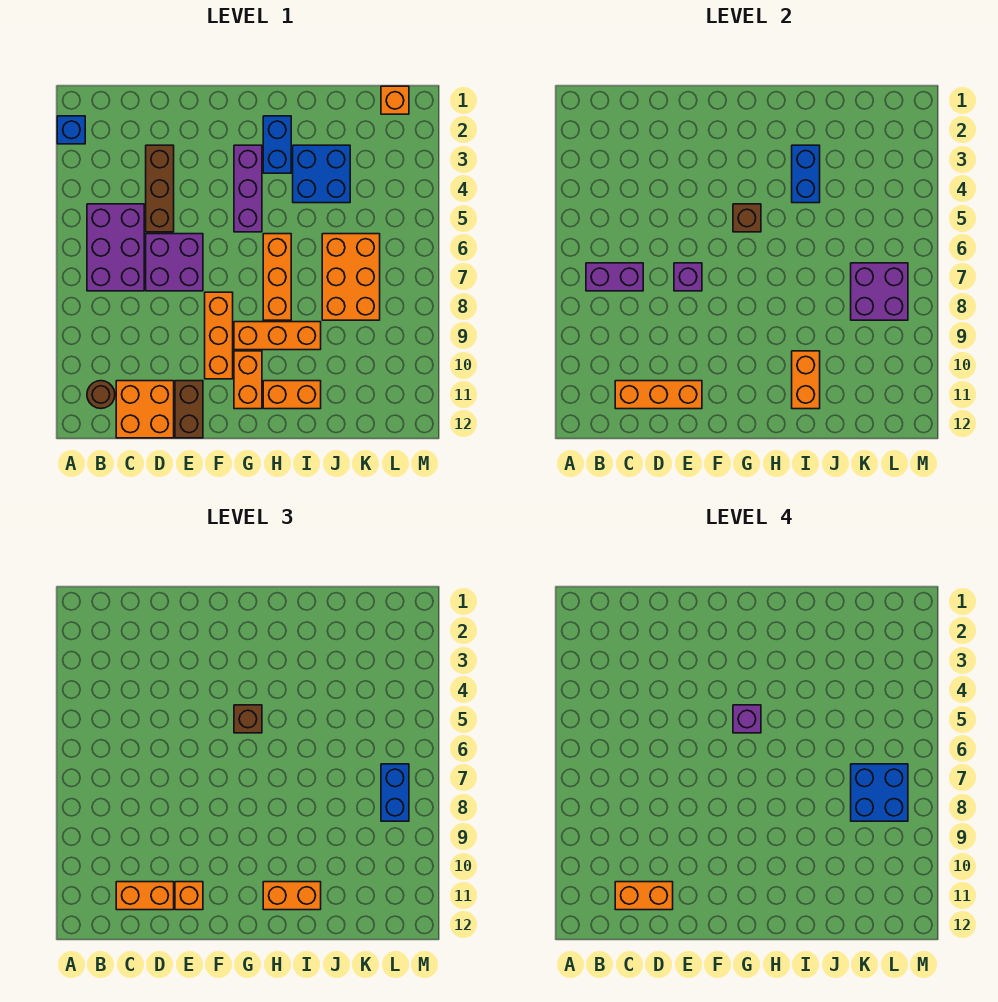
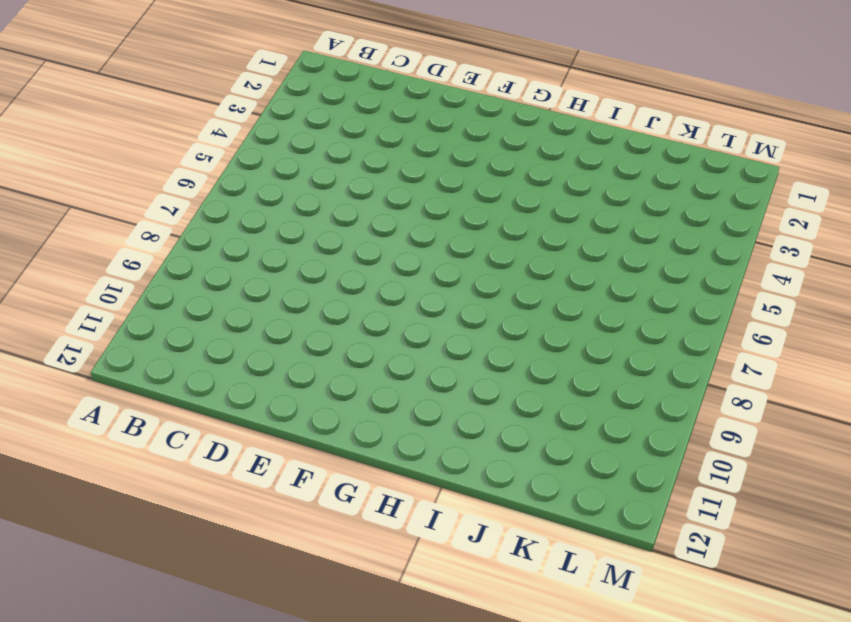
none -> blue 1x1 brick [57,116,85,144]
none -> purple 2x3 brick [87,204,144,291]
none -> brown 1x1 round brick [87,381,115,409]
none -> orange 2x2 brick [116,381,174,438]

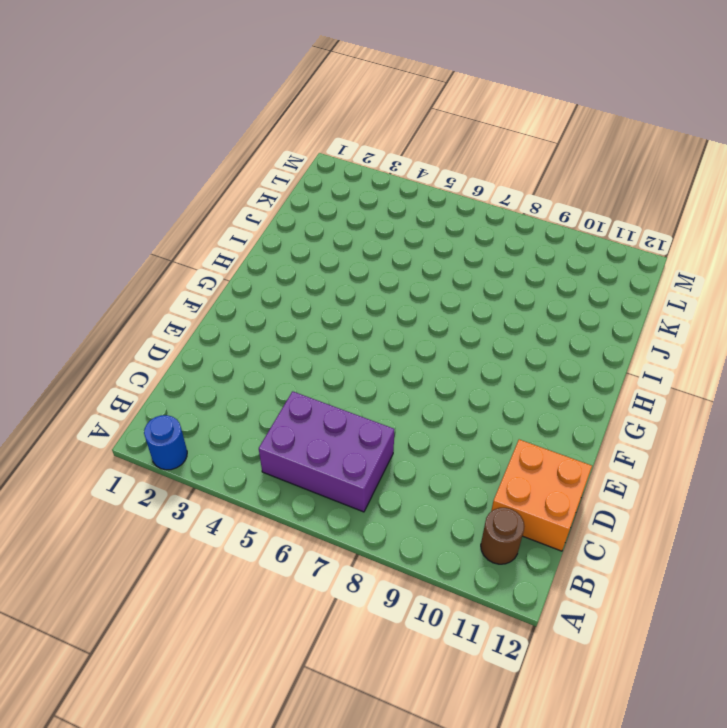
blue 1x1 round brick [144,415,187,470] -> blue 1x1 brick [57,116,85,144]
none -> brown 1x3 brick [146,145,174,232]
none -> purple 2x2 brick [146,234,203,291]
none -> brown 1x2 brick [175,381,203,438]
none -> orange 1x3 brick [205,292,233,379]

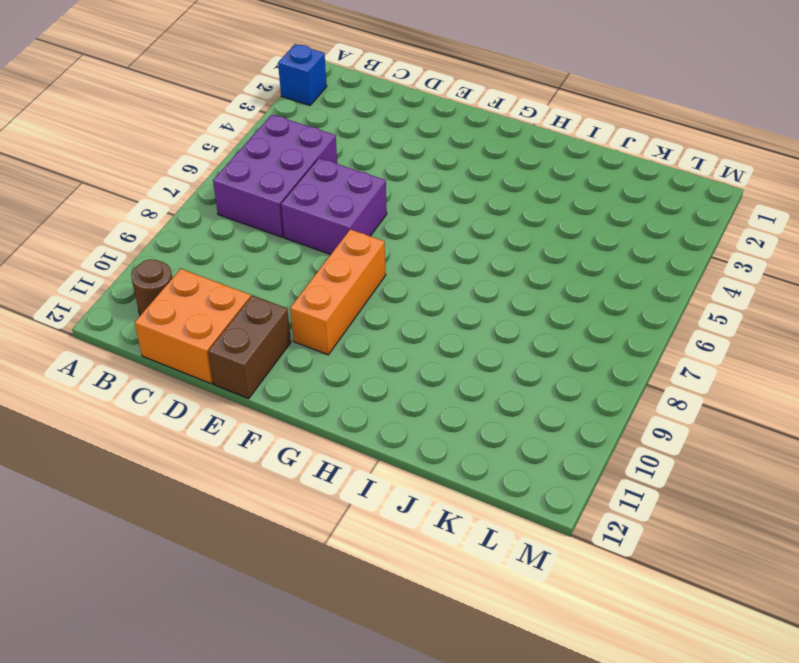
none -> brown 1x3 brick [146,145,174,232]
none -> purple 1x3 brick [234,145,262,232]
none -> orange 1x3 brick [234,322,321,350]
none -> orange 1x2 brick [234,351,262,409]

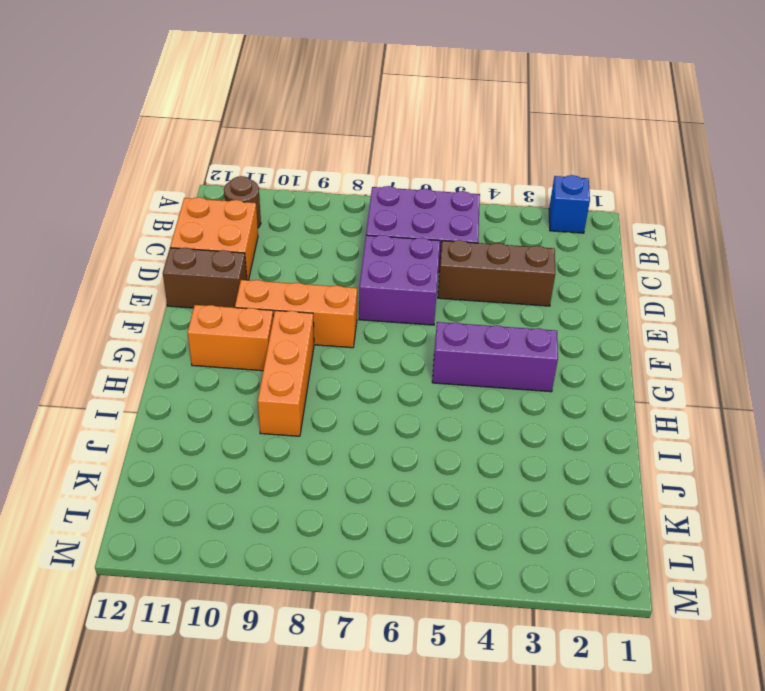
none -> blue 1x2 brick [263,116,291,173]
none -> orange 1x3 brick [263,234,291,320]
none -> orange 1x2 brick [263,381,321,409]
none -> blue 2x2 brick [293,145,350,203]

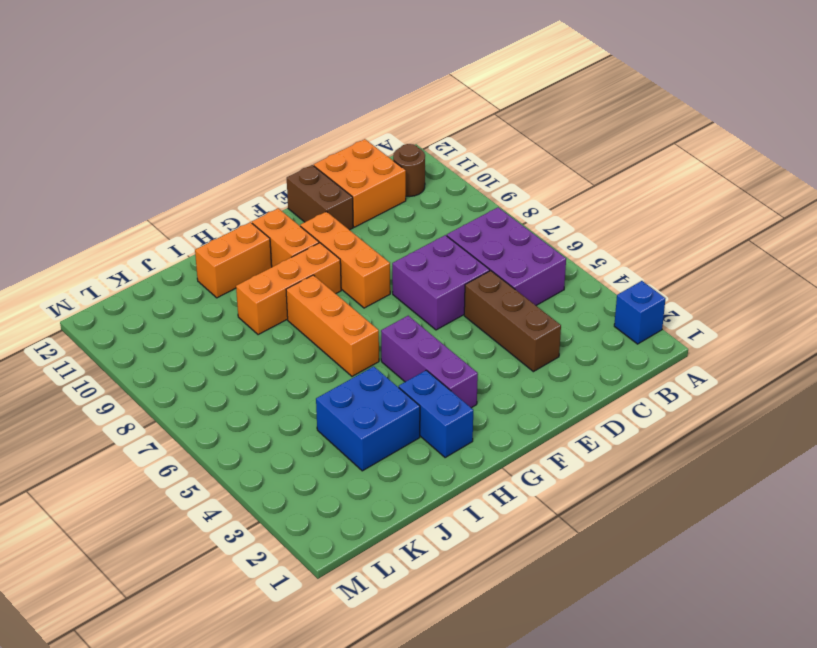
none -> orange 2x3 brick [322,234,380,320]
none -> orange 1x1 brick [381,86,409,114]
none -> purple 1x2 brick [586,263,643,291]
none -> orange 1x3 brick [615,381,702,409]

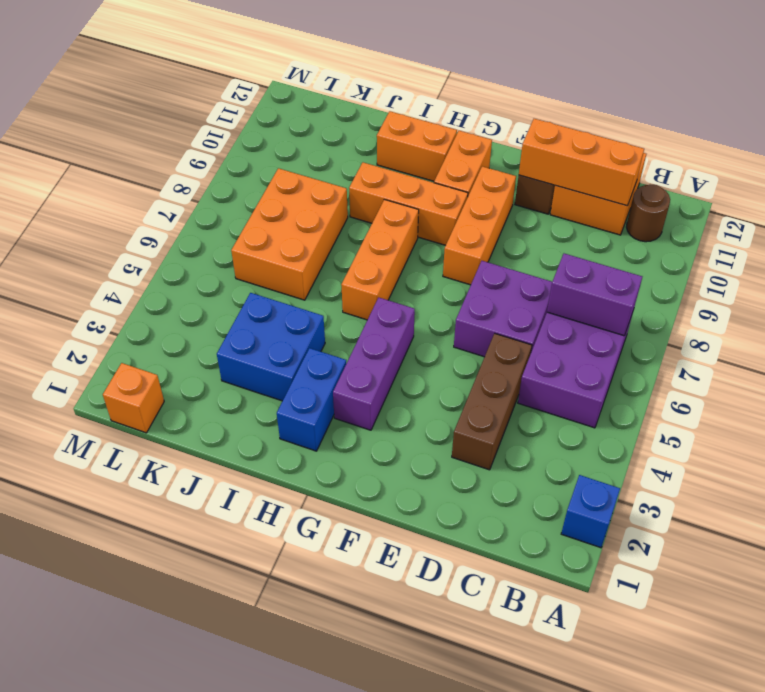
none -> purple 1x1 brick [674,263,702,291]
none -> brown 1x1 brick [733,204,761,232]
none -> blue 1x2 brick [792,145,820,203]
none -> orange 1x2 brick [792,351,820,409]

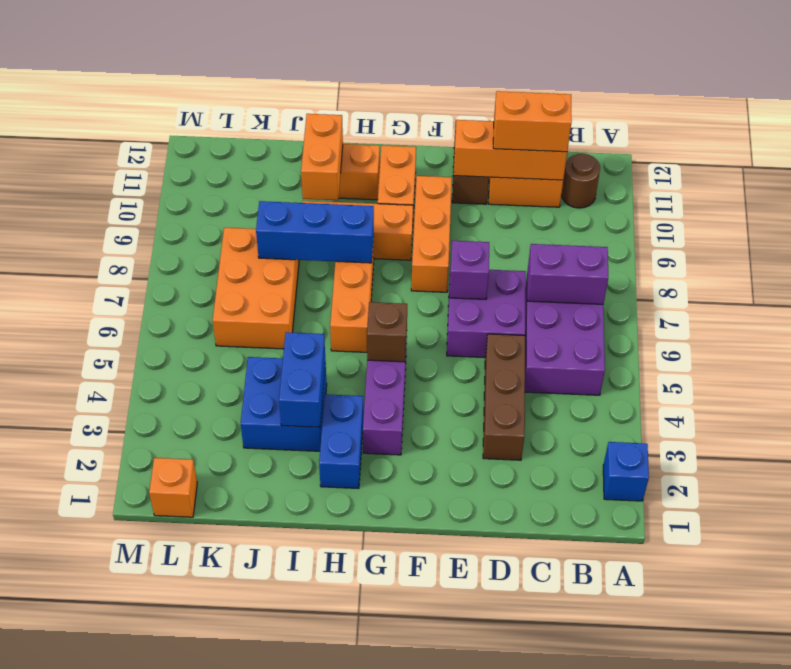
blue 1x3 brick [256,201,374,263] -> none
none -> purple 2x2 brick [851,263,908,320]
none -> orange 1x1 brick [175,882,203,910]
none -> brown 1x1 brick [234,705,262,733]
none -> orange 1x2 brick [263,882,321,910]

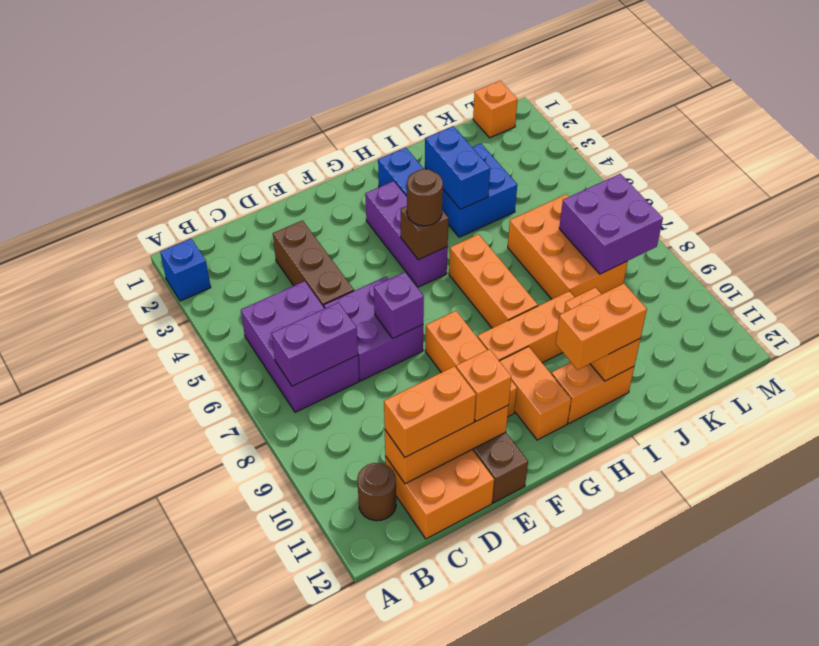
brown 1x1 round brick [407,169,443,226] -> brown 1x1 brick [234,705,262,733]
none -> blue 1x2 brick [381,764,409,821]
none -> orange 1x2 brick [615,882,673,910]
none -> purple 1x1 brick [733,705,761,733]
none -> blue 2x2 brick [851,764,908,821]

